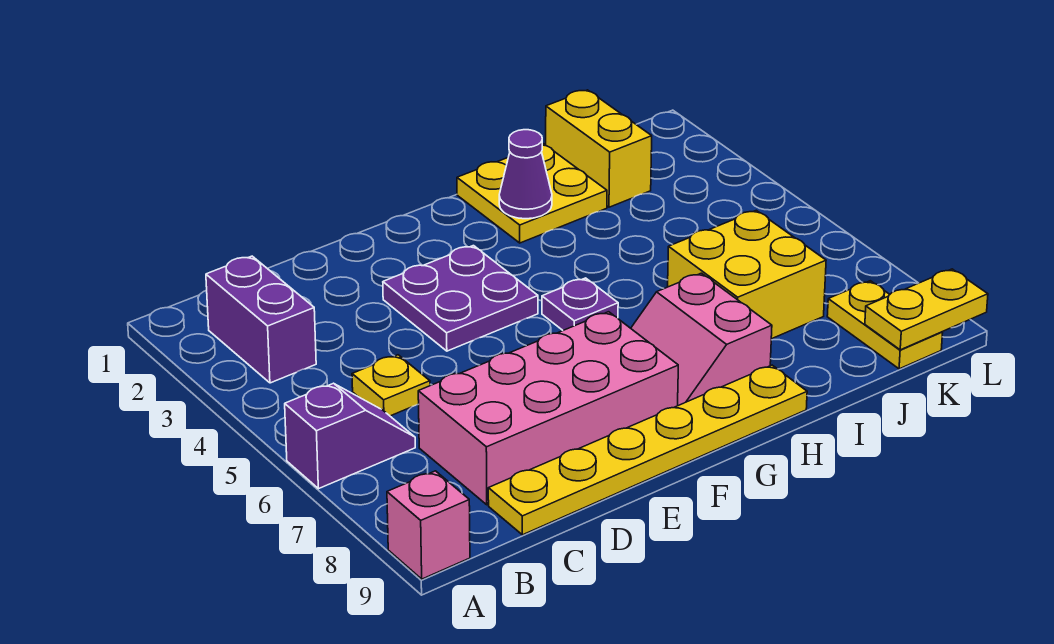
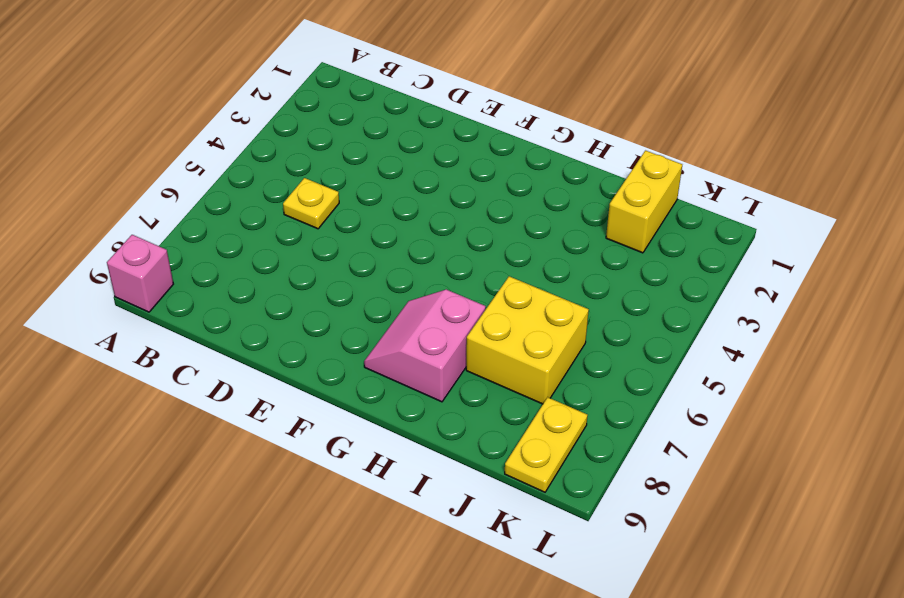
none -> purple 1x2 slope [285,383,415,489]
none -> purple 1x2 brick [206,256,316,383]
none -> pink 2x4 brick [418,312,678,505]

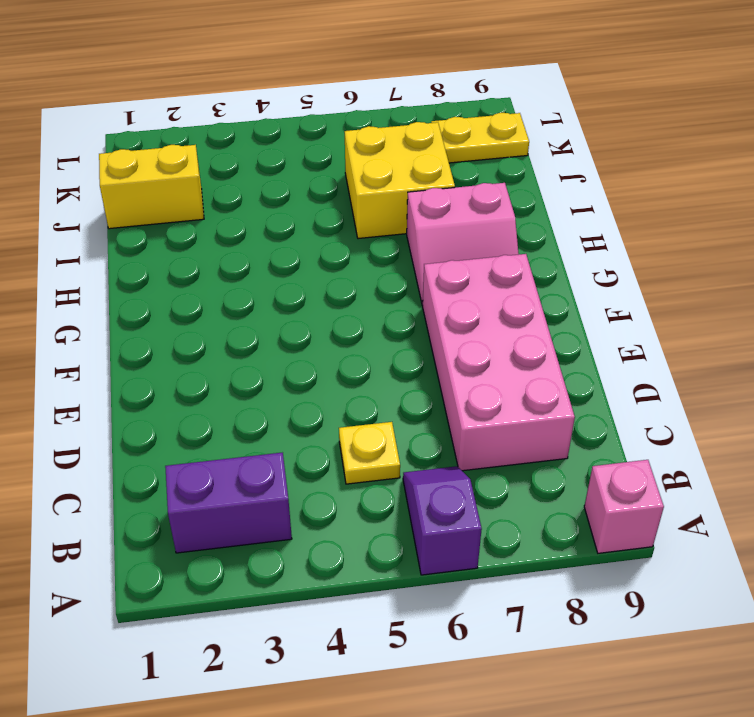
none -> yellow 1x6 plate [488,365,807,535]
none -> purple 2x2 plate [383,246,538,351]
none -> purple 1x1 plate [542,278,618,330]

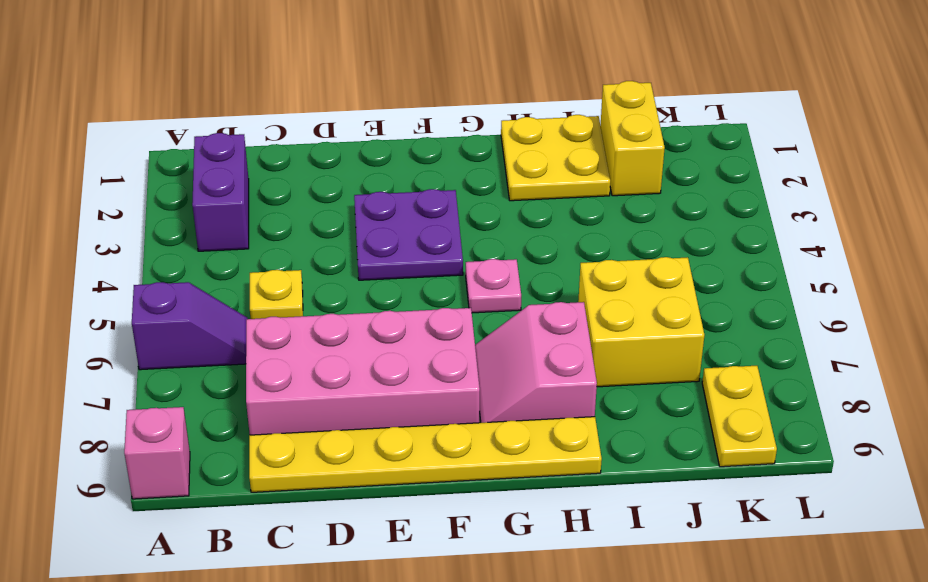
pink 1x1 plate [466,259,521,313] -> purple 1x1 plate [542,278,618,330]
none -> purple 1x1 cone [499,130,552,219]
none -> yellow 1x2 plate [865,269,988,350]

